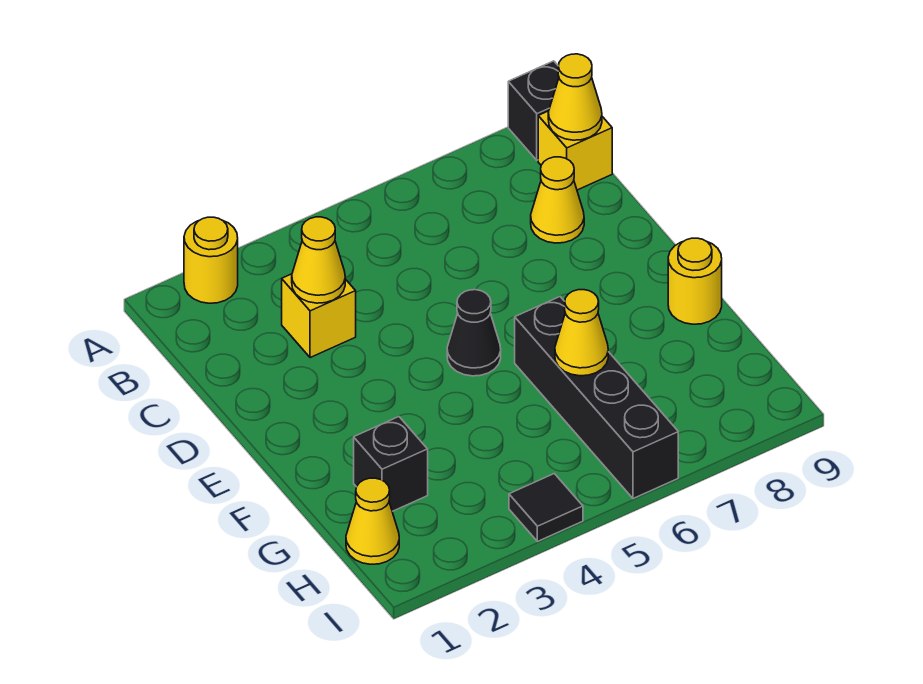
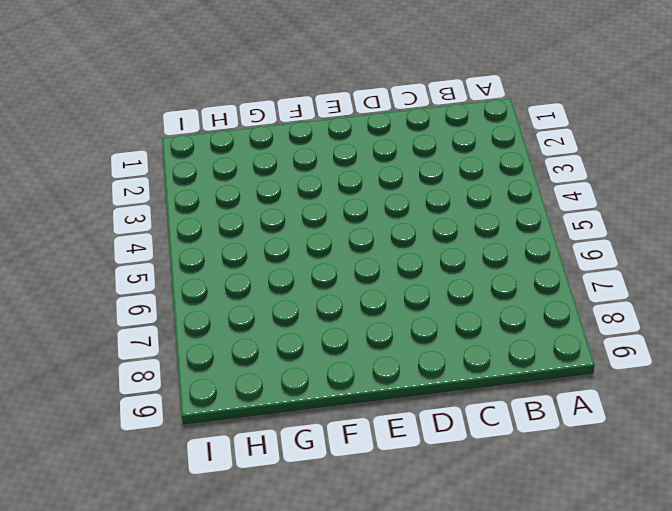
none -> yellow 1x1 round brick [184,217,238,303]
none -> black 1x1 brick [508,61,559,160]
none -> yellow 1x1 brick [538,111,612,190]

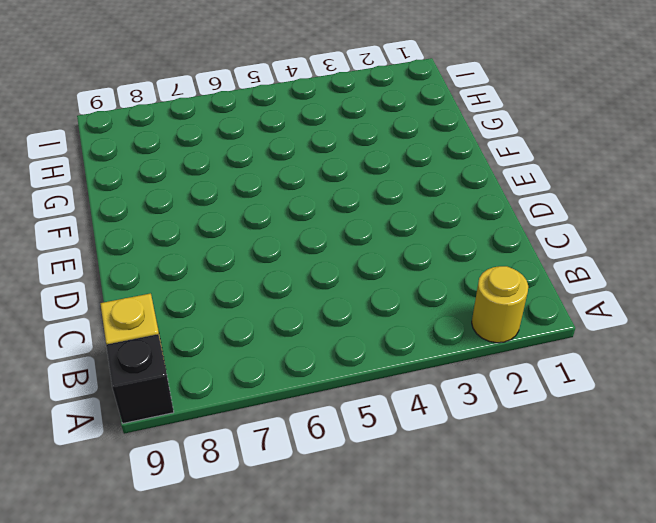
none -> yellow 1x1 brick [282,274,356,358]
none -> yellow 1x1 cone [531,157,584,243]
none -> black 1x1 cone [447,290,501,376]

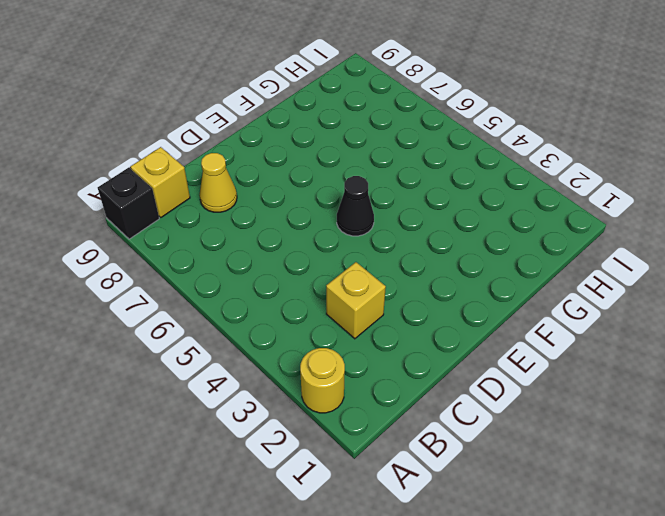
none -> black 1x4 brick [515,297,678,499]
none -> yellow 1x1 round brick [668,238,722,324]
none -> black 1x1 brick [354,416,428,511]

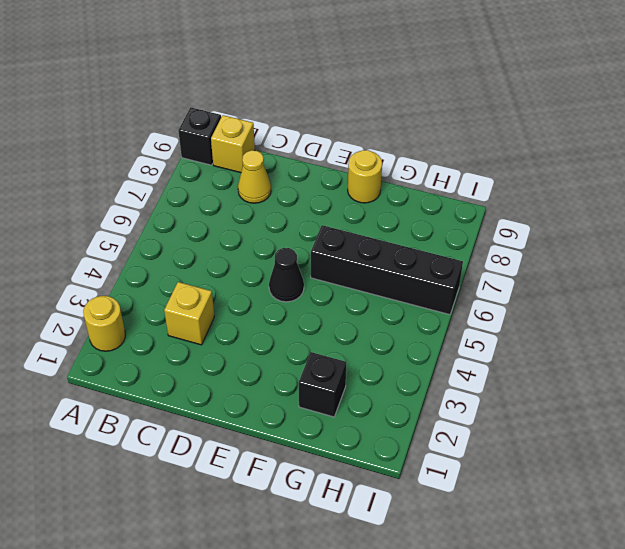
none -> yellow 1x1 cone [346,478,399,564]
none -> black 1x1 tile [509,474,583,541]
none -> yellow 1x1 cone [548,54,602,140]

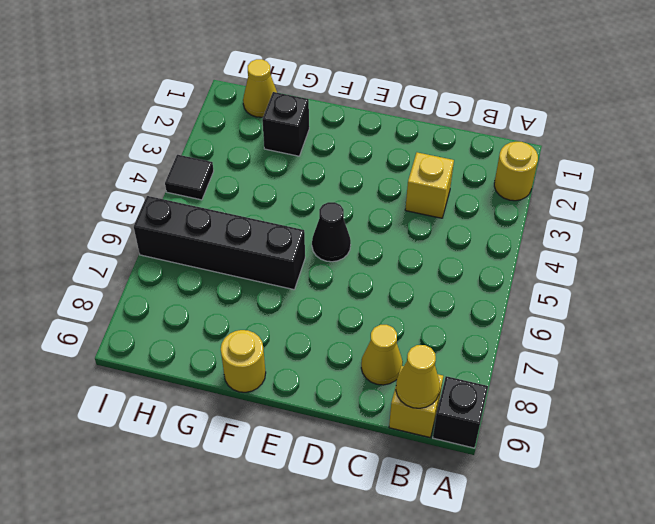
none -> yellow 1x1 cone [292,217,345,303]
none -> yellow 1x1 cone [555,290,608,376]

